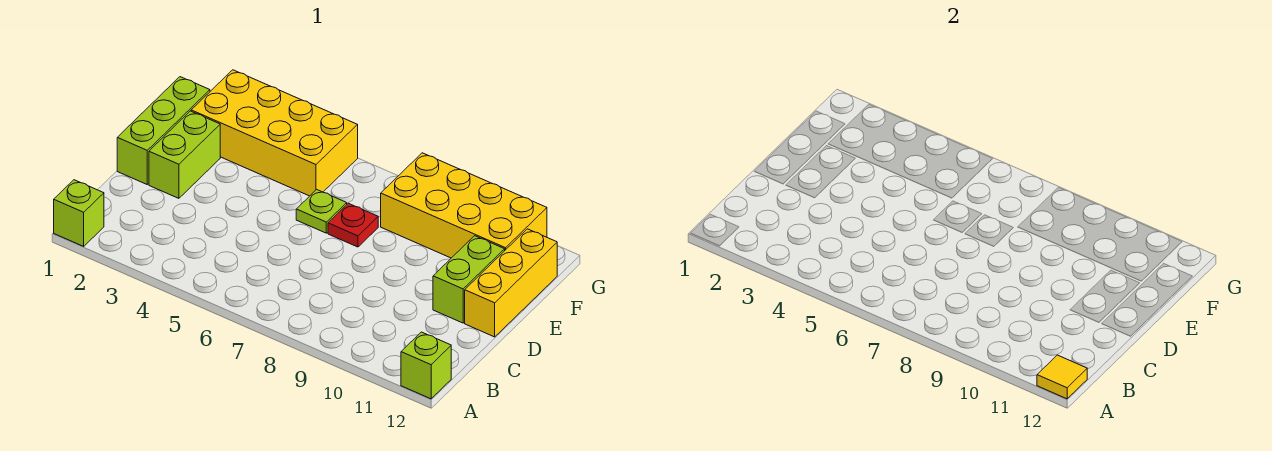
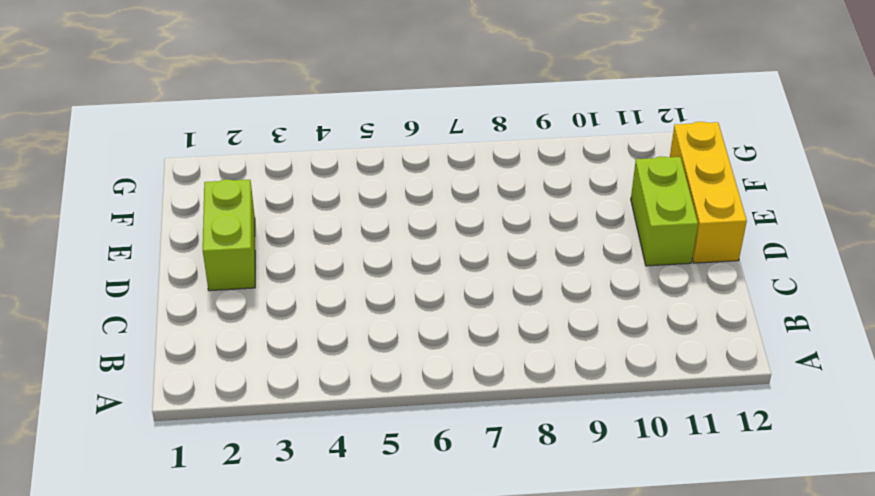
none -> lime 1x1 brick [54,180,104,246]
none -> lime 1x1 brick [401,332,451,399]

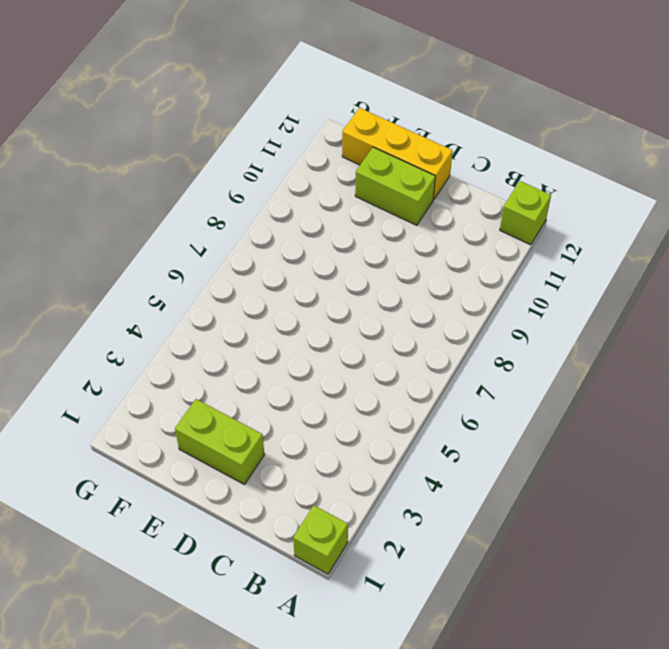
none -> lime 1x3 brick [117,77,210,184]
none -> lime 1x1 plate [296,190,347,233]

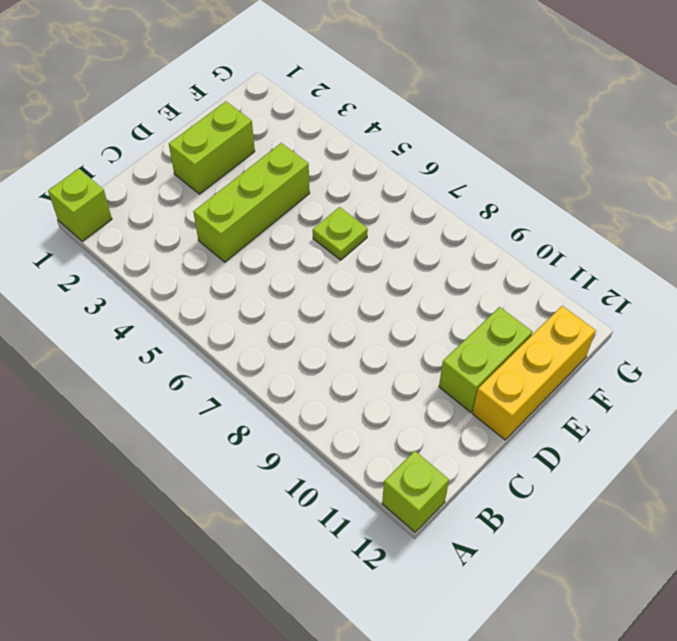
lime 1x3 brick [193,143,310,262] -> lime 1x3 brick moved to [117,77,210,184]
none -> red 1x1 plate [328,203,378,247]
none -> yellow 2x4 brick [191,70,358,196]

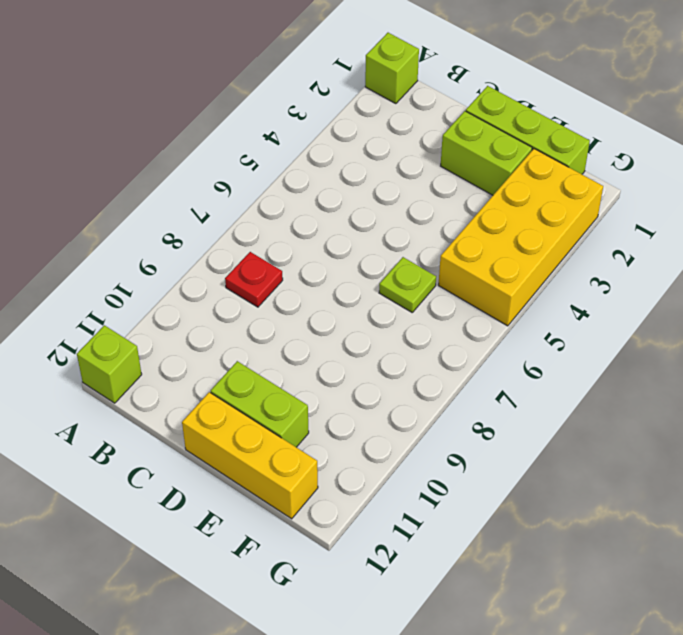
red 1x1 plate [225,252,283,307] -> red 1x1 plate moved to [328,203,378,247]
none -> yellow 2x4 brick [381,153,547,258]
none -> yellow 1x1 tile [1037,355,1087,399]

